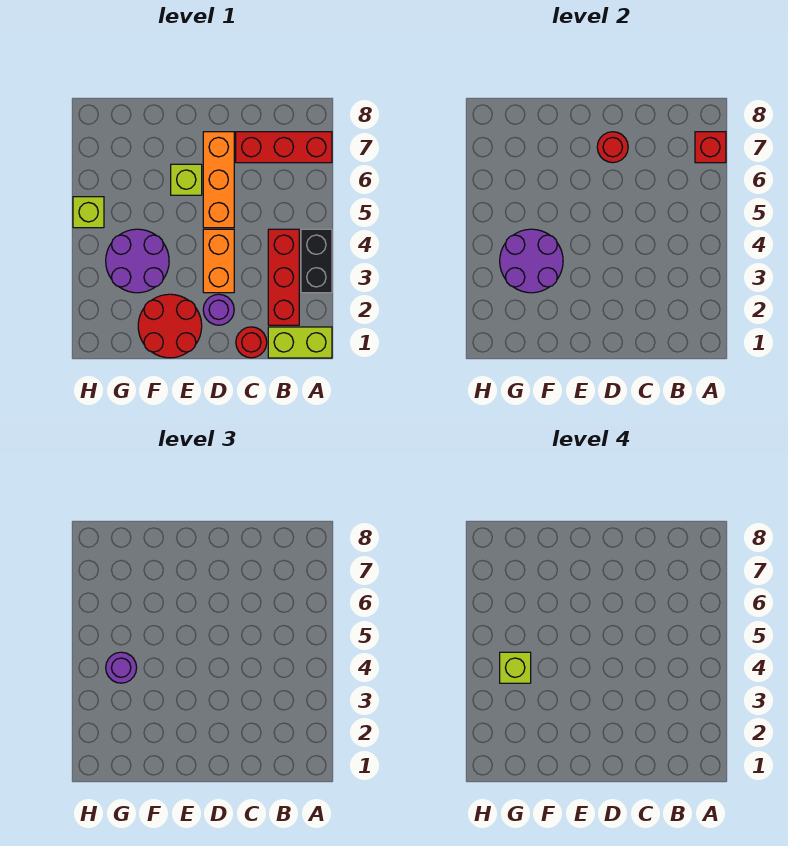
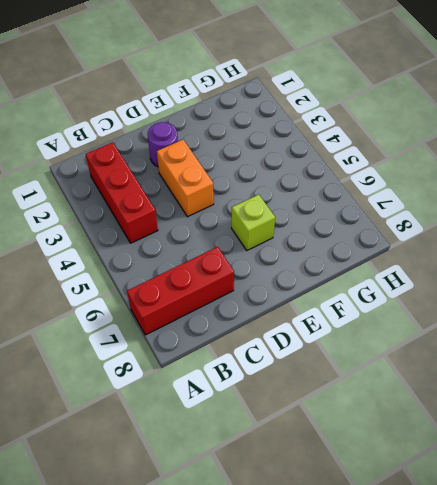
none -> lime 1x2 brick [268,327,332,358]
none -> black 1x2 brick [301,229,332,293]
none -> red 1x1 round brick [236,327,267,358]

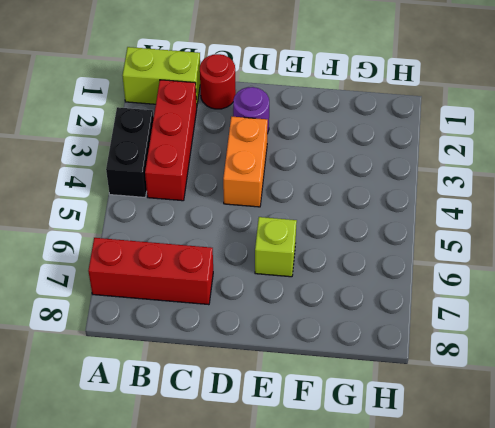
none -> orange 1x3 brick [203,132,234,228]
none -> red 2x2 round brick [138,294,202,358]
none -> purple 2x2 round brick [106,229,169,293]

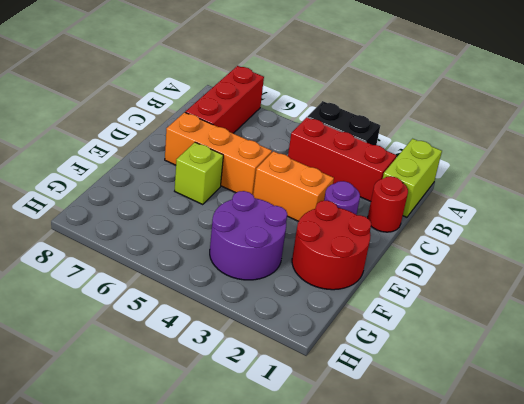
none -> lime 1x1 brick [73,197,104,228]
none -> red 1x1 brick [695,132,726,163]
none -> red 1x1 round brick [597,132,628,163]

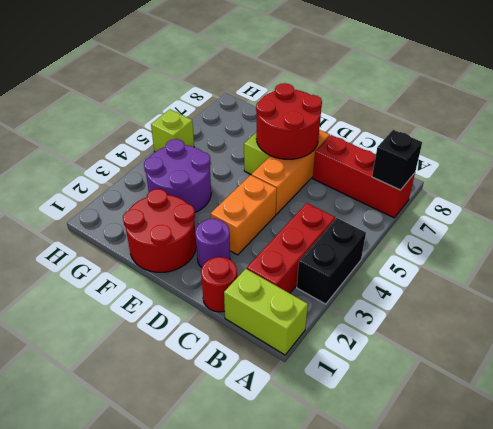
black 1x1 brick [372,130,422,190] -> red 1x1 brick [695,132,726,163]
red 2x2 round brick [256,83,322,159] -> red 1x1 round brick [597,132,628,163]
none -> purple 2x2 round brick [500,229,563,293]
none -> purple 1x1 round brick [106,652,137,683]
none -> lime 1x1 brick [500,652,531,683]

